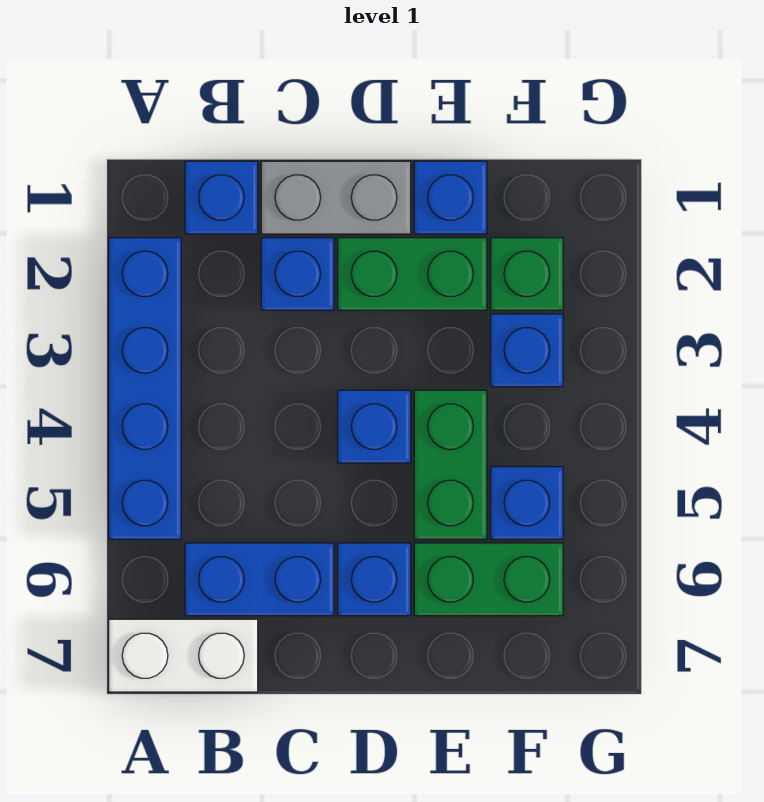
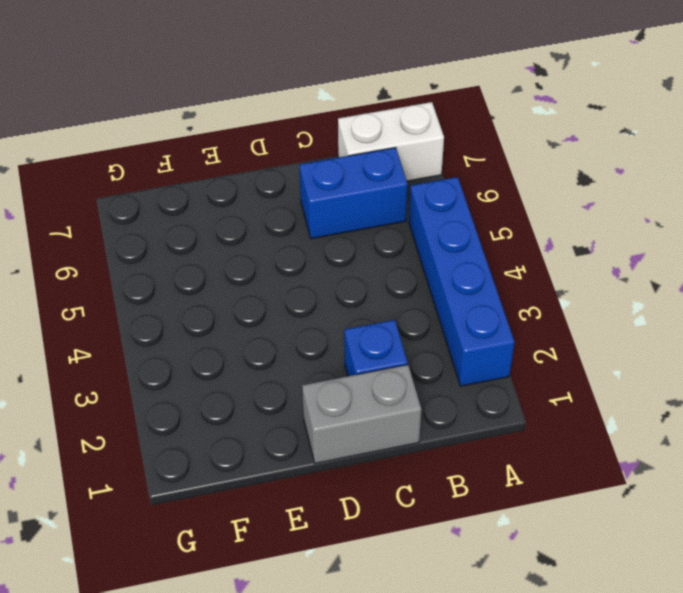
none -> blue 1x1 brick [185,161,258,234]
none -> green 1x2 brick [338,238,487,310]
none -> blue 1x1 brick [338,390,411,463]

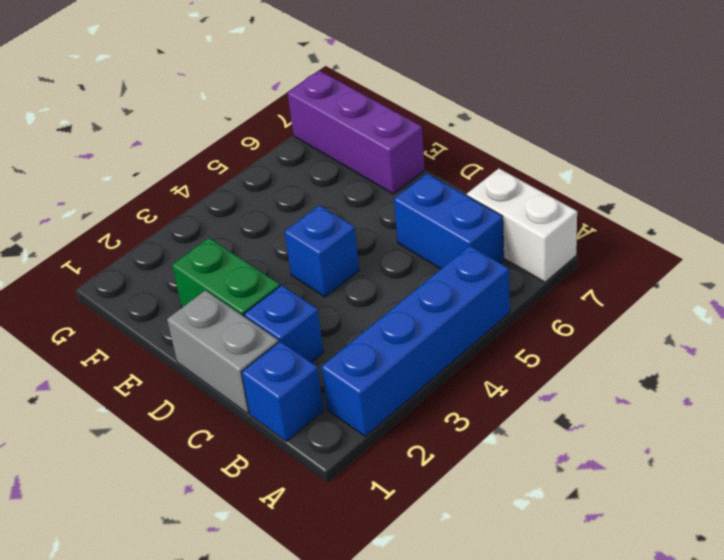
purple 1x3 brick [288,71,425,194] -> none
none -> blue 1x1 brick [338,543,411,616]
none -> blue 1x1 brick [414,161,487,234]
none -> green 1x2 brick [414,390,487,539]

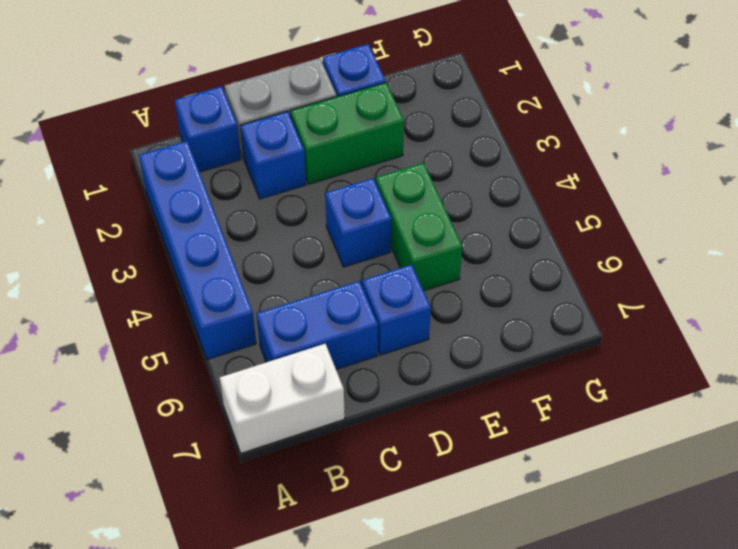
none -> green 1x2 brick [414,543,563,616]
none -> green 1x1 brick [491,238,563,310]
none -> blue 1x1 brick [491,314,563,387]

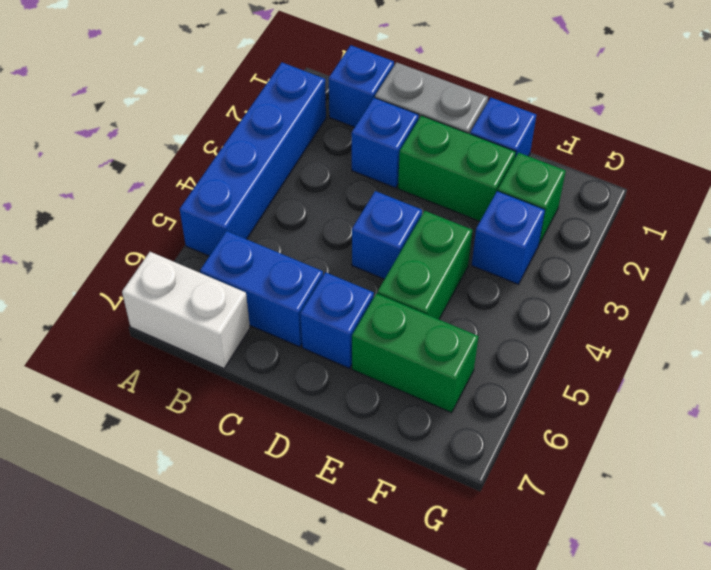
none -> blue 1x1 brick [491,467,563,539]

